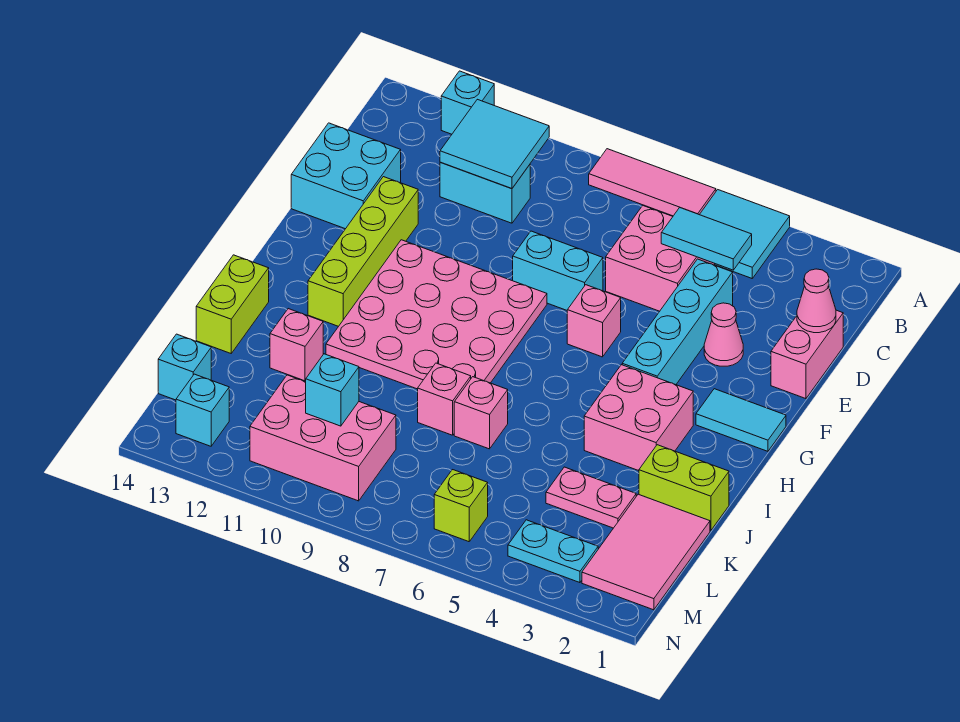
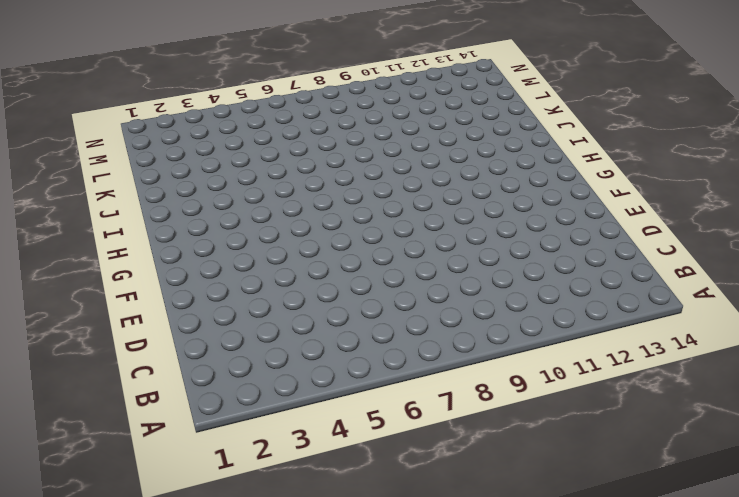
none -> cyan 2x2 tile [700,190,790,278]
none -> pink 1x3 tile [589,149,716,216]
none -> cyan 1x1 brick [441,71,494,134]
none -> pink 2x2 brick [606,206,715,311]

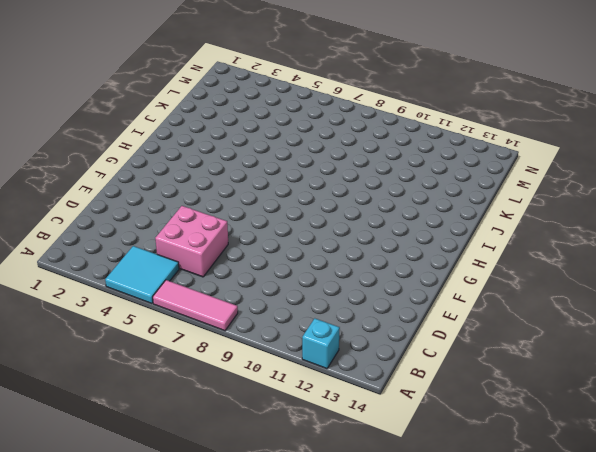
none -> cyan 1x2 brick [440,162,530,223]
none -> pink 1x2 brick [771,310,843,399]
none -> cyan 1x4 brick [622,259,733,385]
none -> cyan 2x2 brick [291,123,401,229]

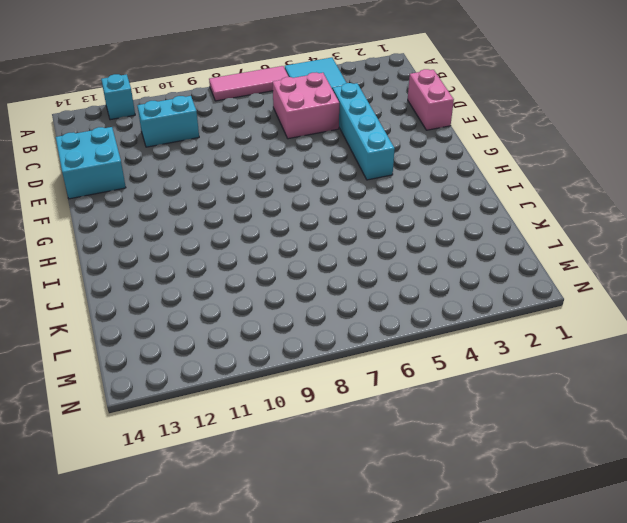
none -> pink 1x1 cone [704,303,743,366]
none -> cyan 1x2 brick [513,231,603,310]
none -> lime 1x4 brick [308,177,418,326]
none -> pink 1x1 brick [567,285,621,357]

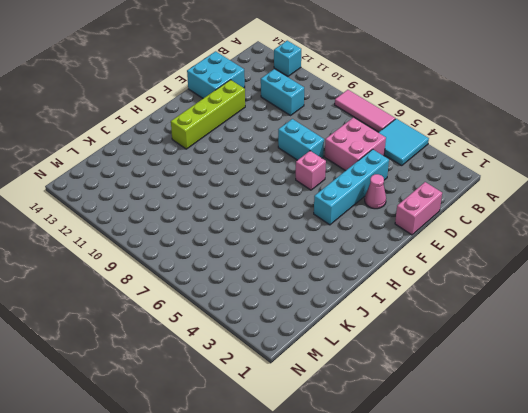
none -> pink 4x4 plate [326,240,547,389]
none -> cyan 1x2 tile [696,389,786,451]
none -> pink 2x2 brick [584,365,693,471]
none -> lime 1x2 brick [196,255,269,353]

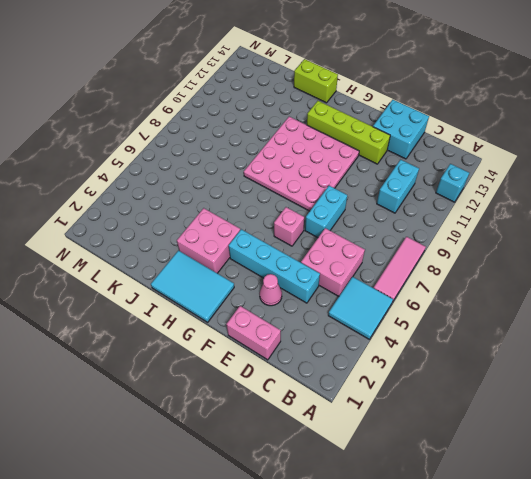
cyan 2x3 tile [151,251,234,322] -> cyan 1x2 tile [696,389,786,451]
none -> lime 1x2 brick [639,445,729,531]
none -> pink 1x1 brick [454,377,508,449]
none -> pink 1x1 brick [418,363,471,435]
none -> pink 1x1 brick [270,309,323,381]

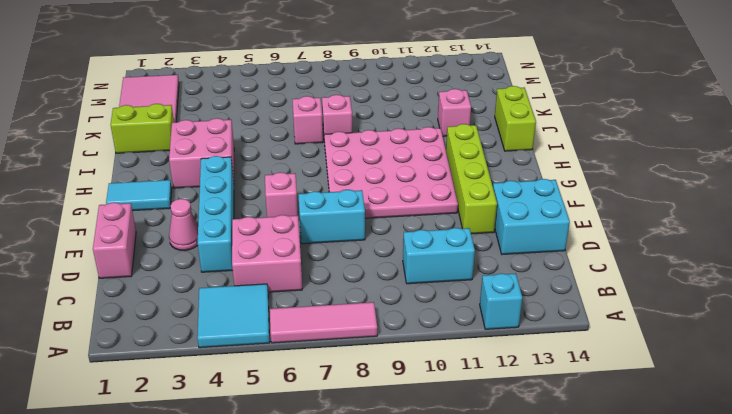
none -> pink 1x2 plate [546,467,636,528]
none -> pink 2x3 brick [250,375,396,501]
none -> cyan 1x1 brick [158,334,211,400]
none -> cyan 1x2 plate [508,520,598,583]

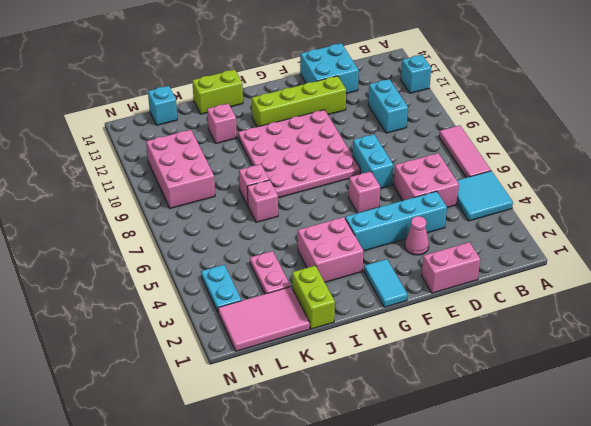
none -> lime 1x1 brick [434,470,488,542]
none -> cyan 1x1 brick [176,374,229,446]
none -> cyan 2x2 tile [440,99,549,189]
none -> cyan 1x2 tile [661,208,752,270]

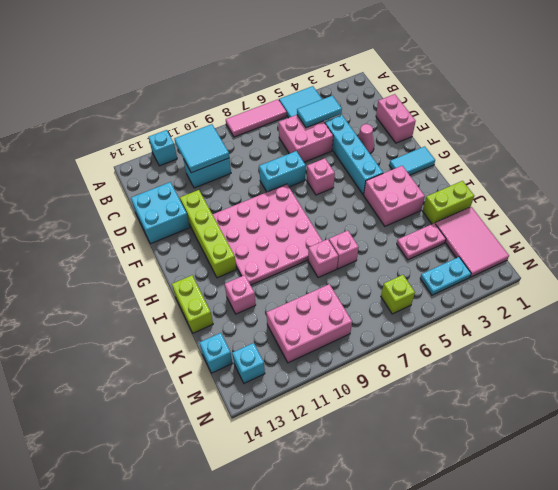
none -> pink 1x1 cone [797,269,836,333]
none -> cyan 1x1 brick [306,354,359,426]

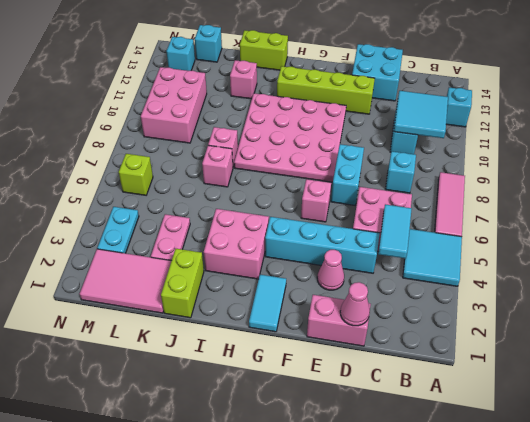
cyan 1x1 brick [386,151,416,193] -> cyan 1x1 brick moved to [306,354,359,426]

